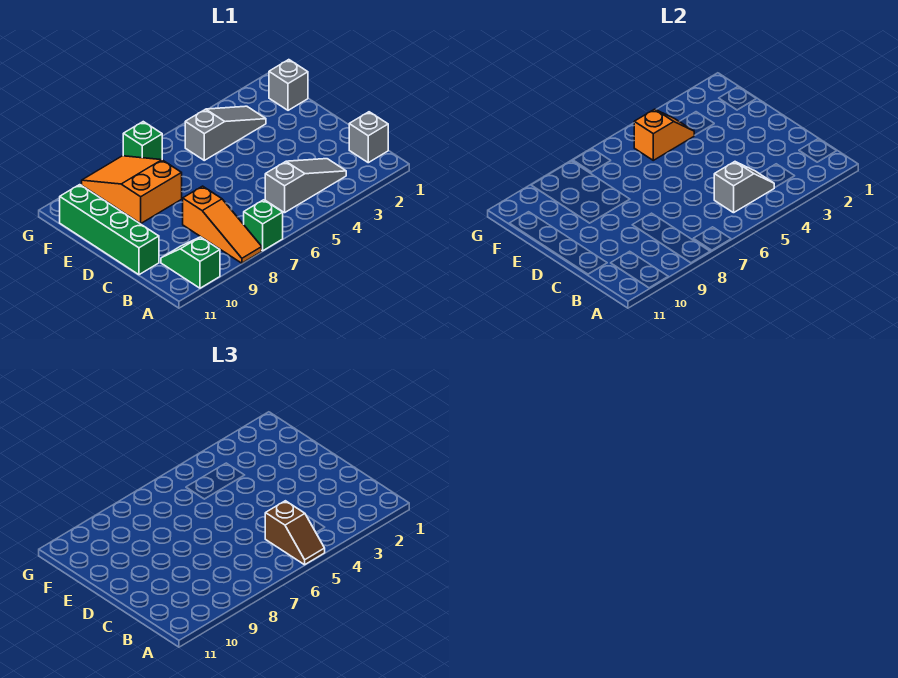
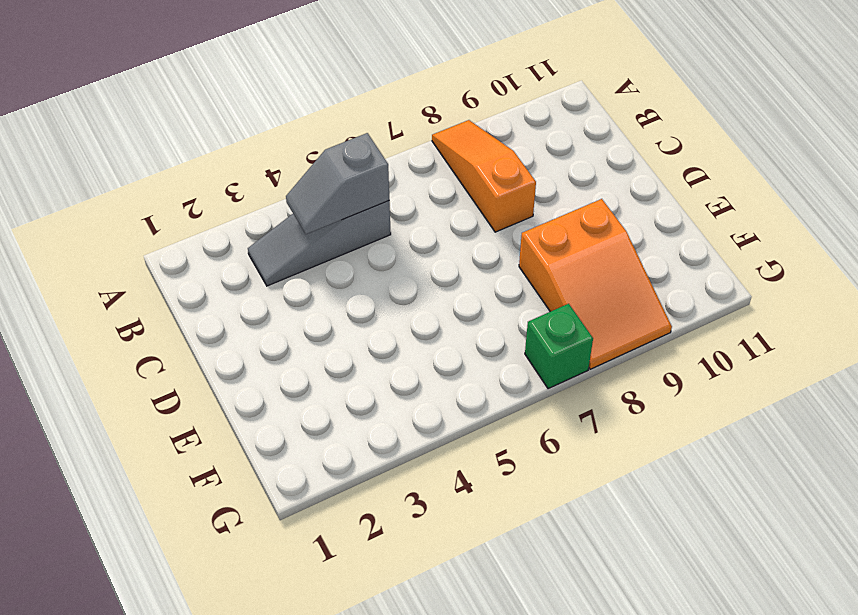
none -> green 1x1 brick [244,200,283,251]
none -> green 1x2 slope [161,237,220,288]
none -> grey 1x1 brick [349,112,388,163]

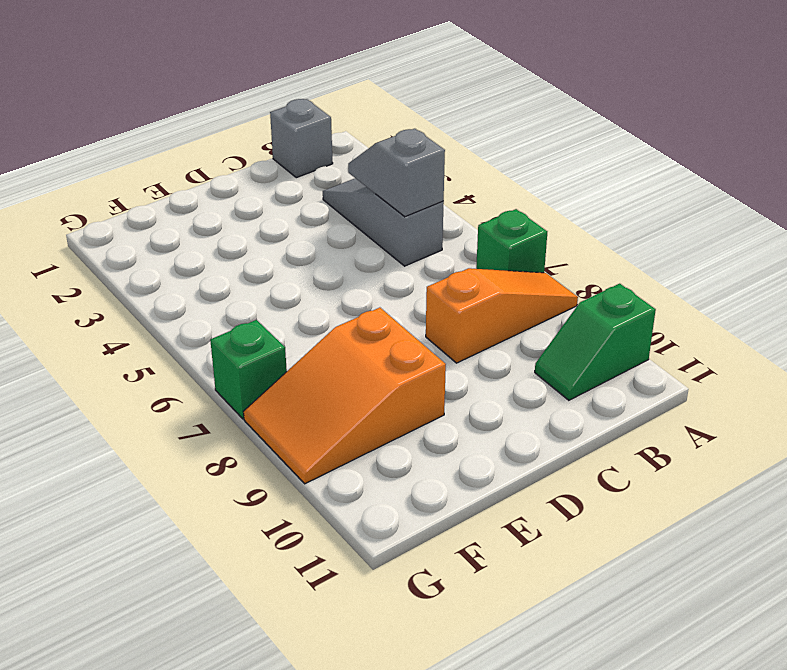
none -> green 1x4 brick [60,185,159,275]
none -> grey 1x1 brick [269,60,308,110]
none -> grey 1x3 slope [185,106,266,160]

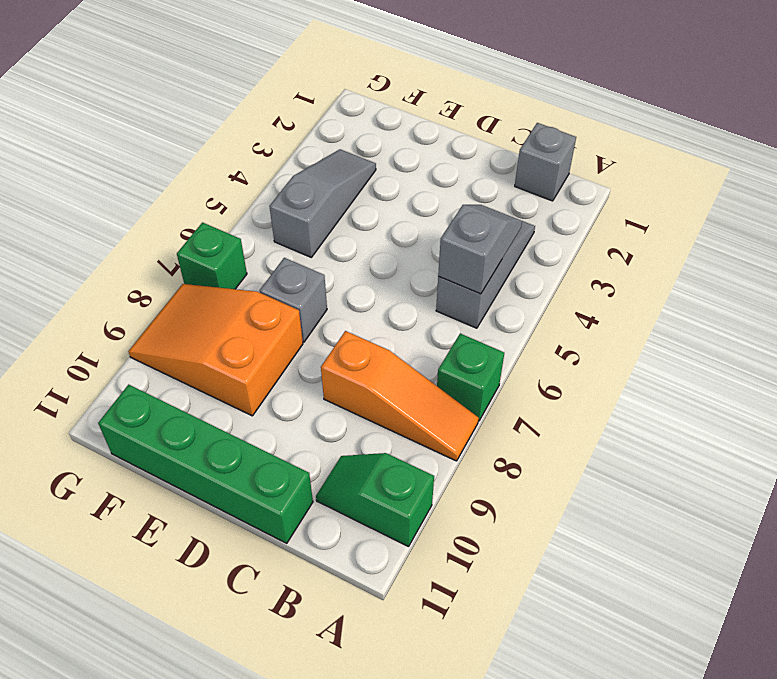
grey 1x1 brick [260,258,327,342] -> grey 1x1 brick moved to [269,60,308,110]
none -> orange 1x2 slope [634,109,694,160]
none -> brown 1x2 slope [265,501,325,565]

